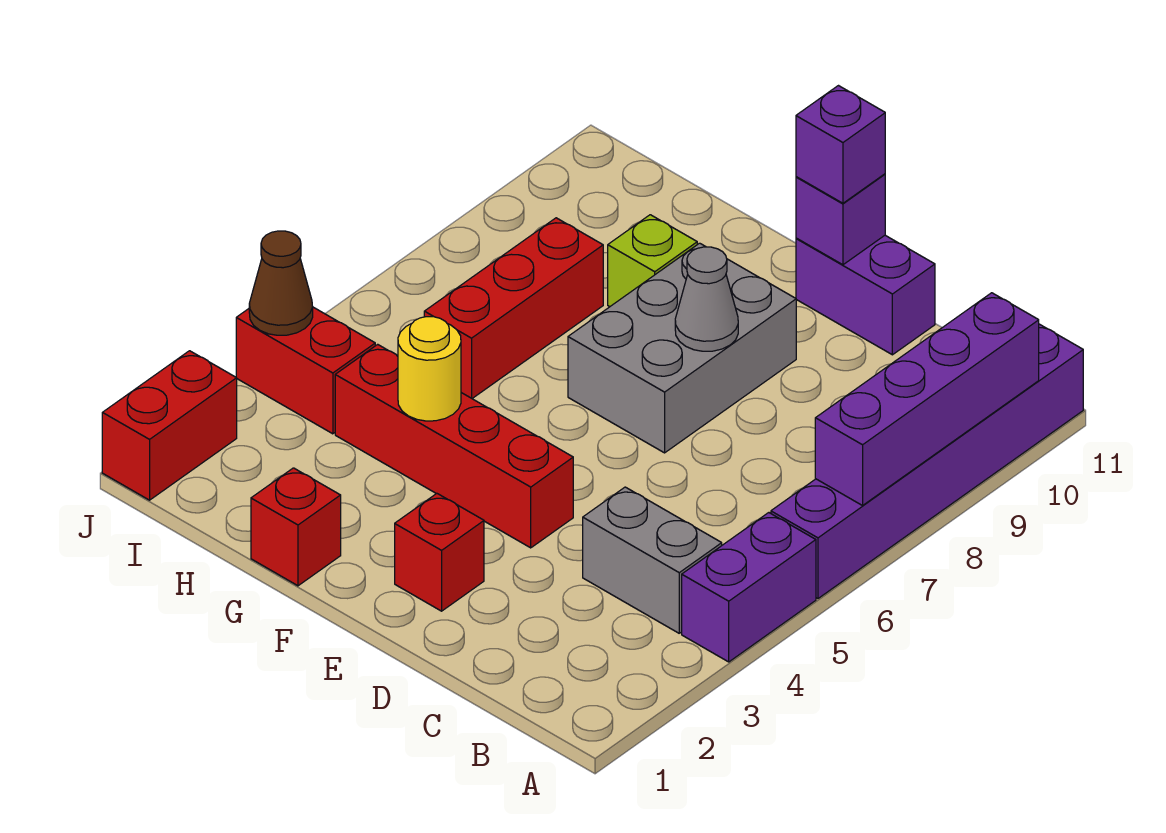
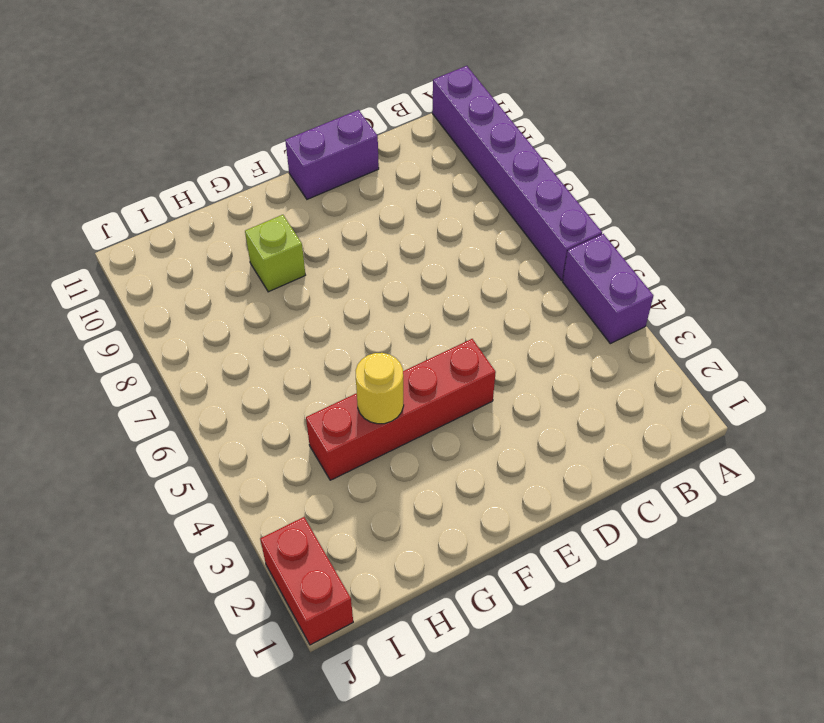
none -> grey 1x2 brick [583,487,722,633]
none -> red 1x1 brick [395,494,484,611]
none -> grey 2x3 brick [568,243,796,453]

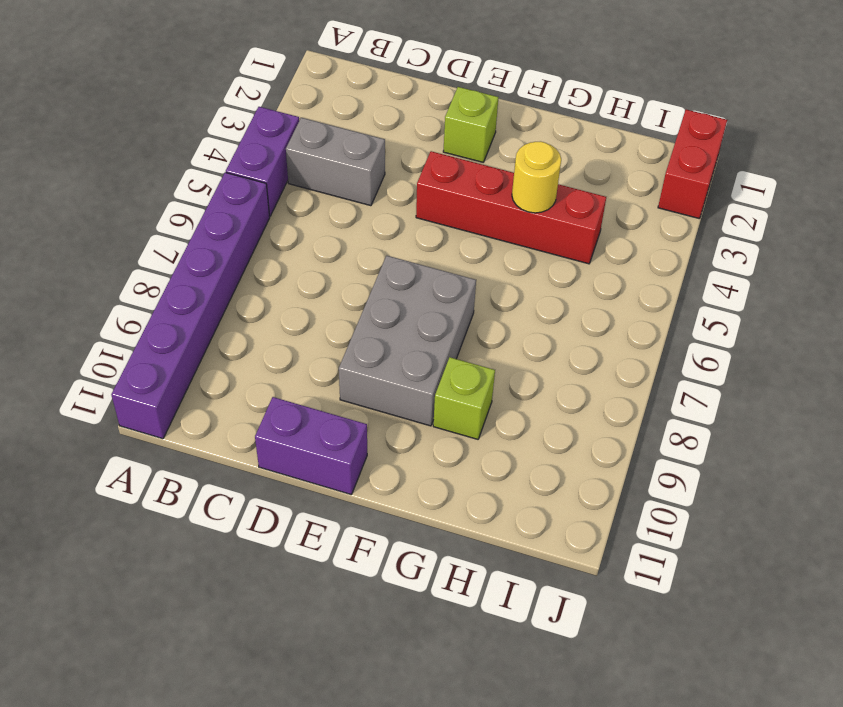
lime 1x1 brick [443,87,498,162] -> red 1x1 brick [395,494,484,611]
none -> red 1x1 brick [251,468,341,586]
none -> red 1x3 brick [424,218,603,398]
none -> red 1x2 brick [236,307,375,434]

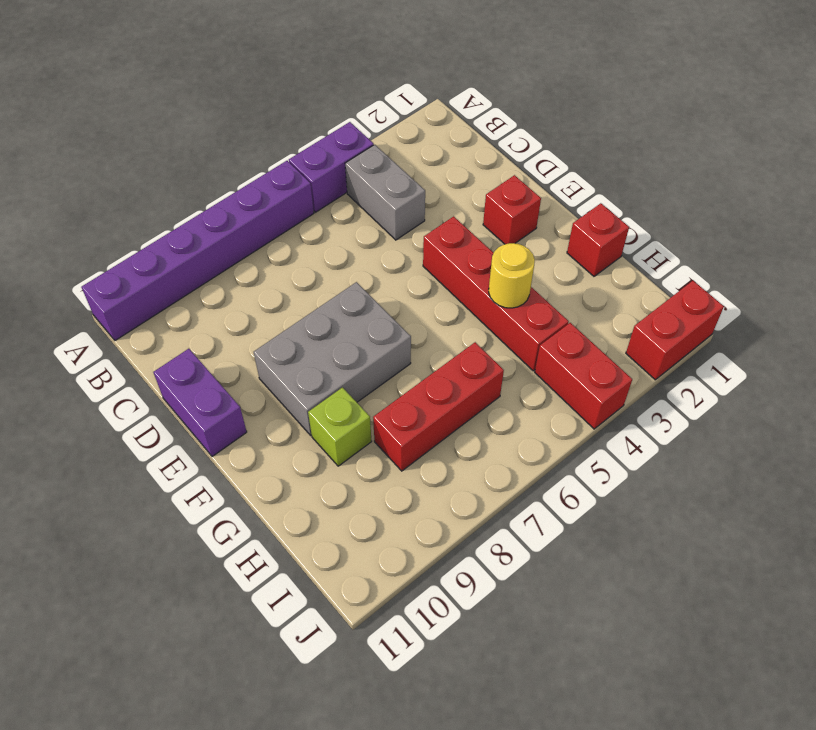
none -> purple 1x4 brick [815,293,1039,505]
none -> grey 1x1 cone [675,247,738,351]
none -> purple 1x1 brick [796,174,885,265]

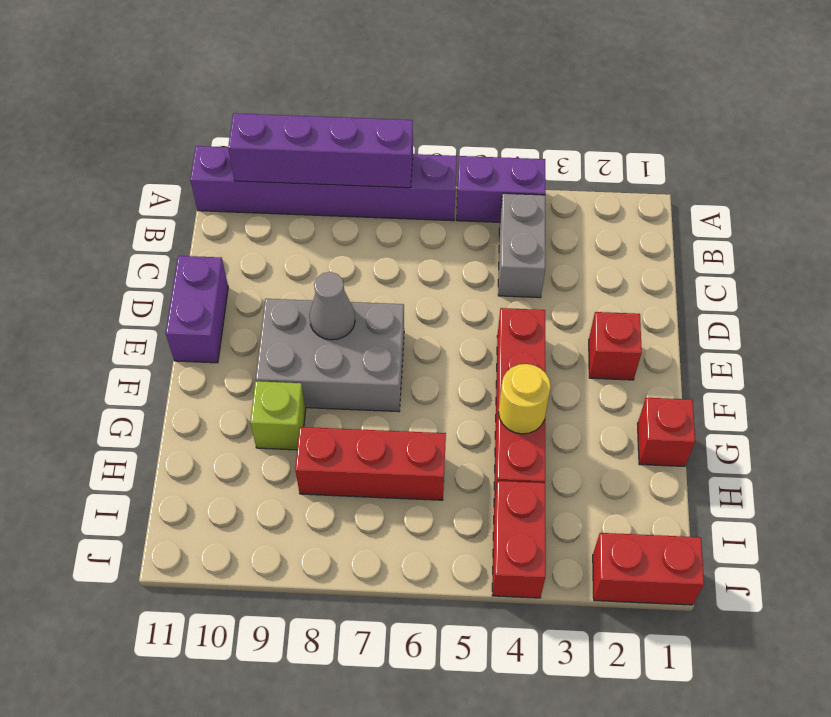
none -> purple 1x1 brick [796,174,885,265]
none -> brown 1x1 cone [249,231,313,335]
none -> purple 1x1 brick [796,86,885,203]

